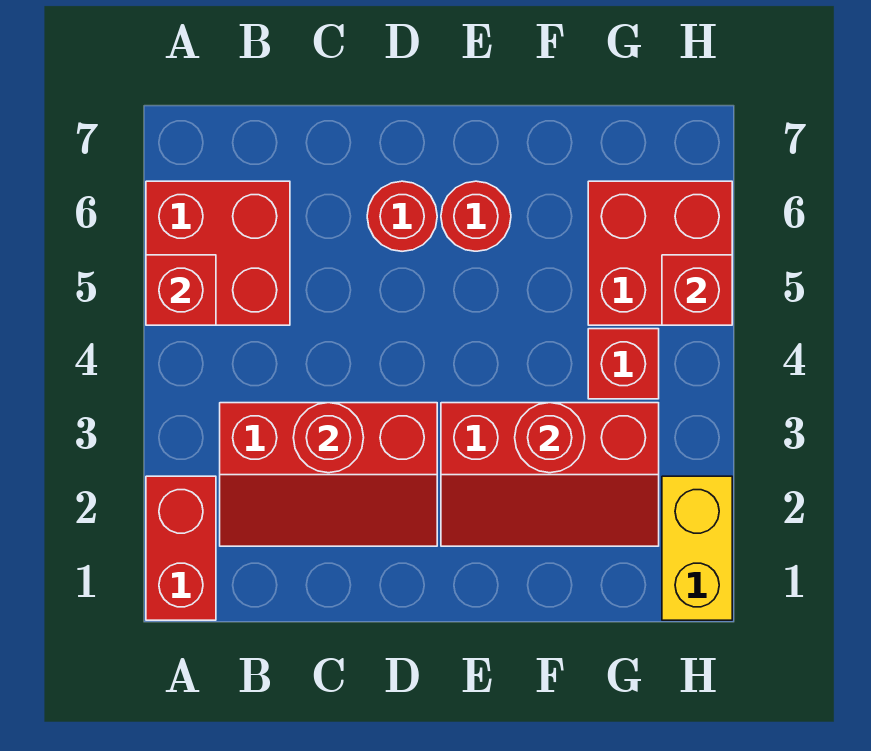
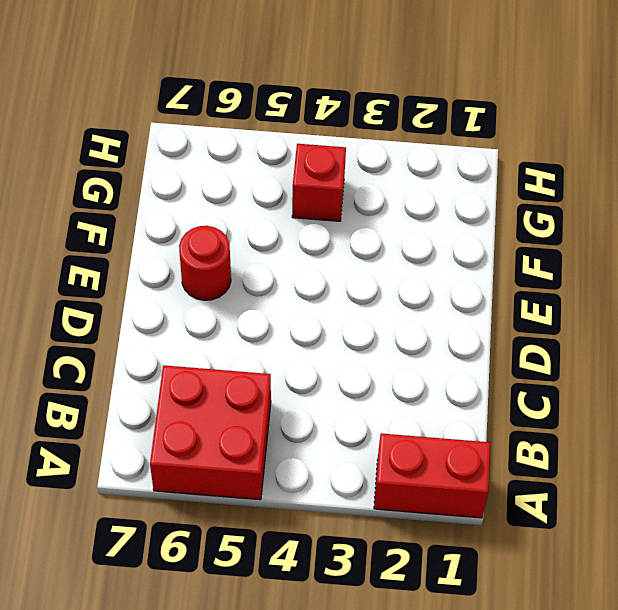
none -> red 2x3 slope [220,403,437,546]
none -> red 1x1 round brick [367,181,437,251]
none -> red 2x3 slope [441,403,659,546]

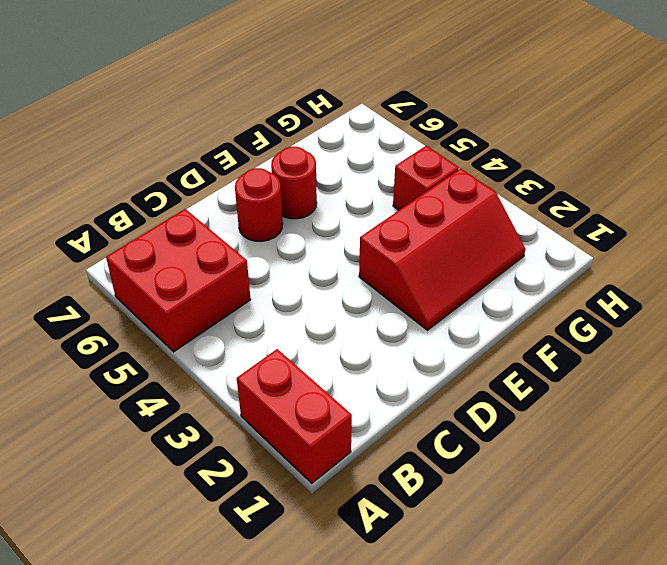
none -> red 2x3 slope [220,403,437,546]
none -> red 2x2 brick [588,181,732,325]
none -> yellow 1x2 brick [662,476,732,620]

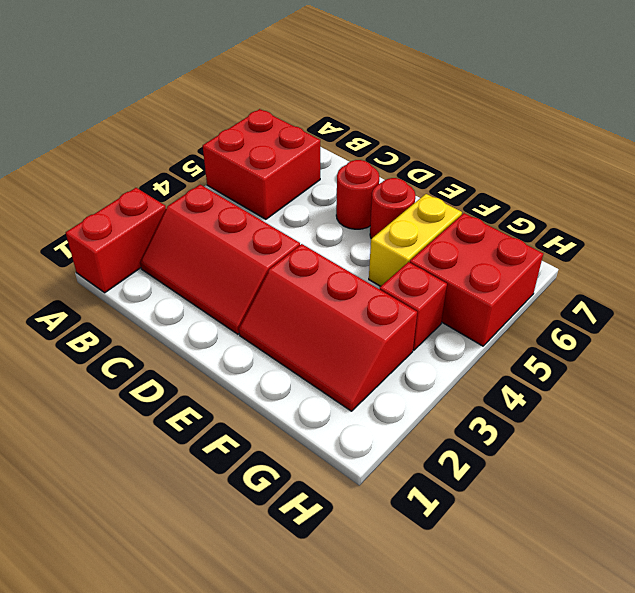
yellow 1x2 brick [369,194,462,286] -> yellow 1x2 brick moved to [662,476,732,620]
none -> red 1x1 brick [146,255,216,325]
none -> red 1x1 round brick [293,403,364,473]
none -> red 1x1 round brick [515,403,585,473]

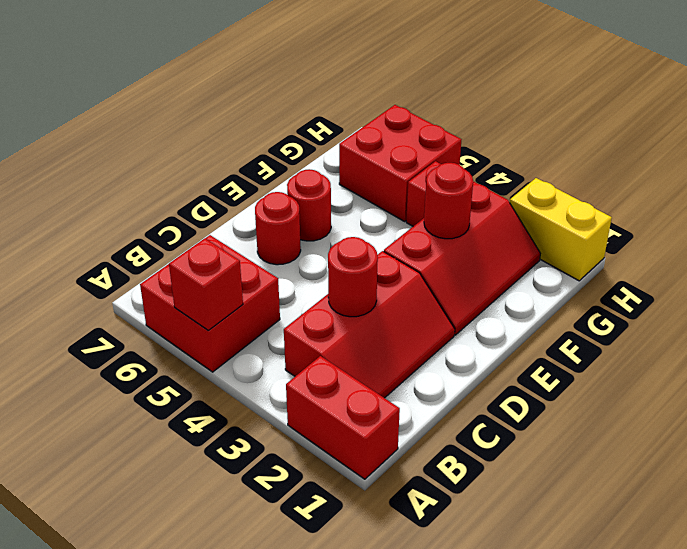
none -> red 1x1 brick [662,255,732,325]

